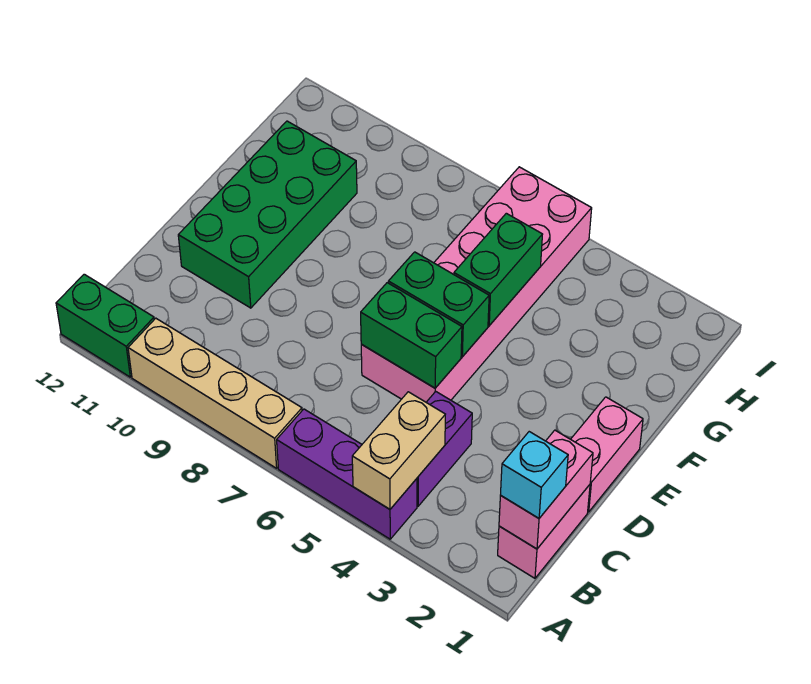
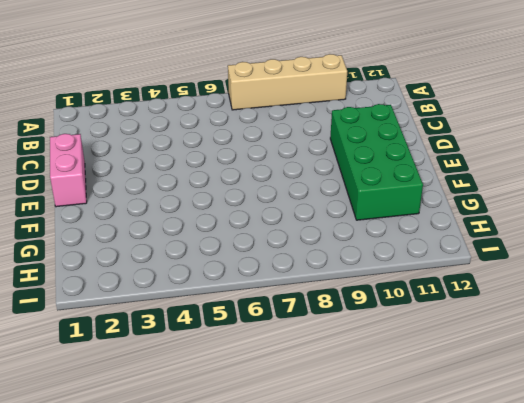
none -> purple 1x3 brick [277,409,417,539]
none -> green 1x2 brick [56,274,154,377]
none -> pink 1x2 brick [498,485,590,578]

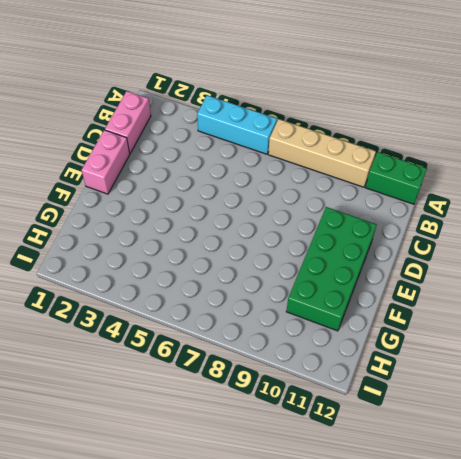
cyan 1x3 brick [197,95,277,154] -> purple 1x3 brick [277,409,417,539]
none -> purple 1x2 brick [417,392,472,506]
none -> pink 2x6 brick [361,167,592,402]
none -> tan 1x2 brick [352,392,445,509]

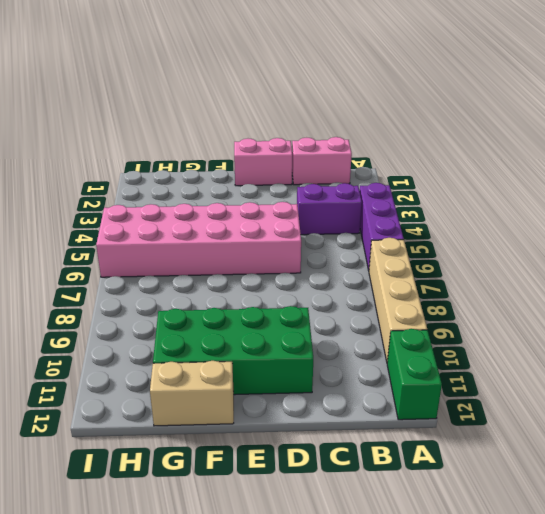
tan 1x2 brick [150,361,234,426] -> tan 1x2 brick moved to [352,392,445,509]
none -> pink 1x2 brick [499,430,593,549]
none -> green 1x2 brick [361,283,462,388]
none -> green 1x2 brick [388,252,489,357]

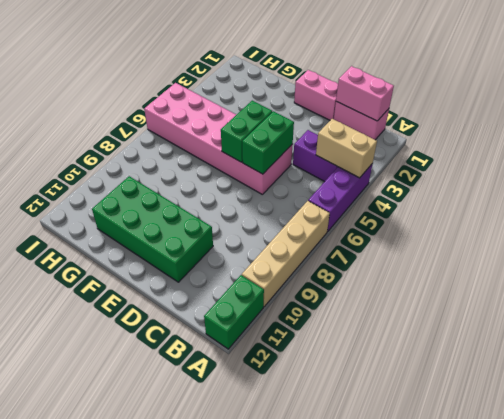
none -> green 1x2 brick [454,213,543,325]
none -> cyan 1x1 brick [501,432,568,518]

